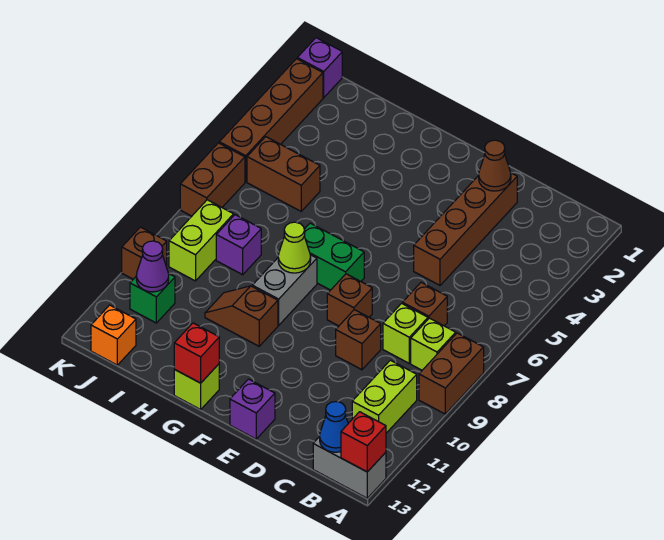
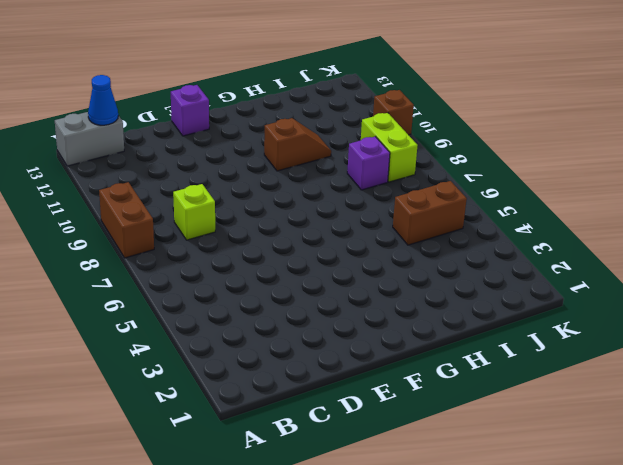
none -> lime 1x1 brick [411,318,456,370]
none -> lime 1x2 brick [352,360,417,433]
none -> brown 1x1 brick [402,282,447,326]

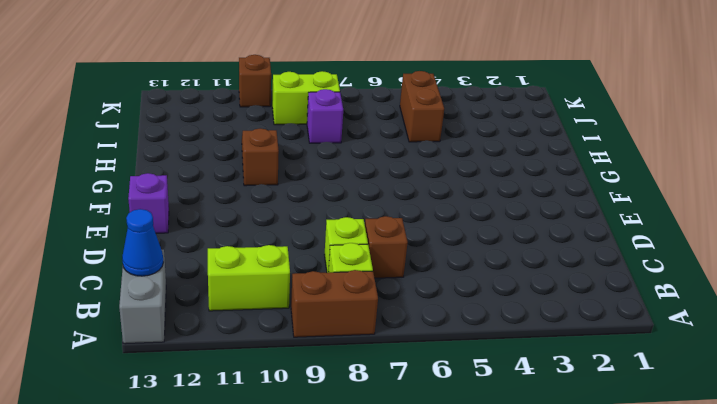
none -> brown 1x4 brick [414,173,517,285]
none -> brown 1x1 brick [336,310,381,370]
none -> brown 1x1 brick [327,274,372,326]

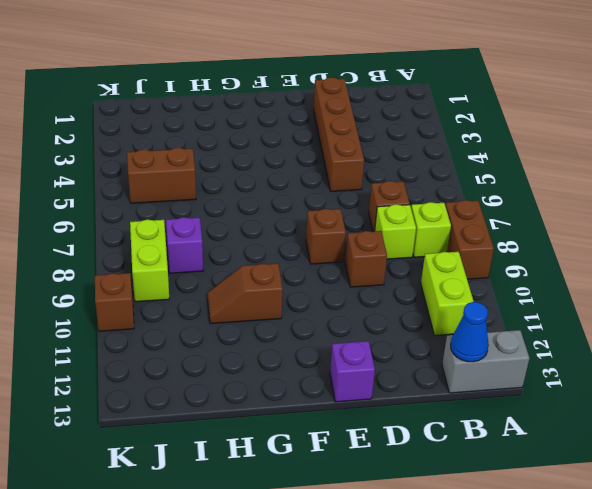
none -> green 1x2 brick [304,223,364,290]
none -> grey 1x2 brick [252,255,317,325]
none -> lime 1x1 brick [174,364,219,409]

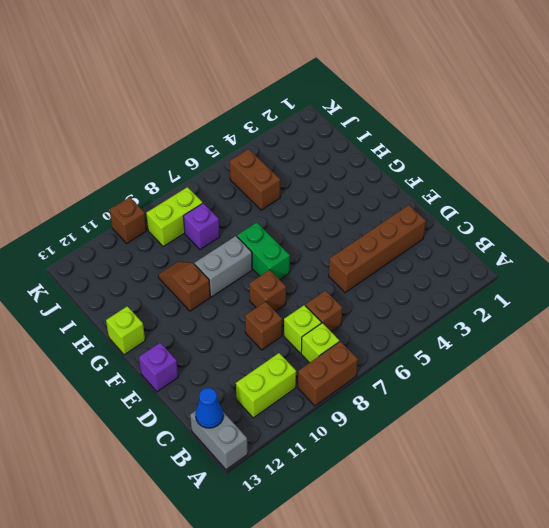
none -> green 1x1 brick [130,273,175,323]
none -> orange 1x1 brick [91,305,136,365]
none -> purple 1x1 brick [297,38,342,98]

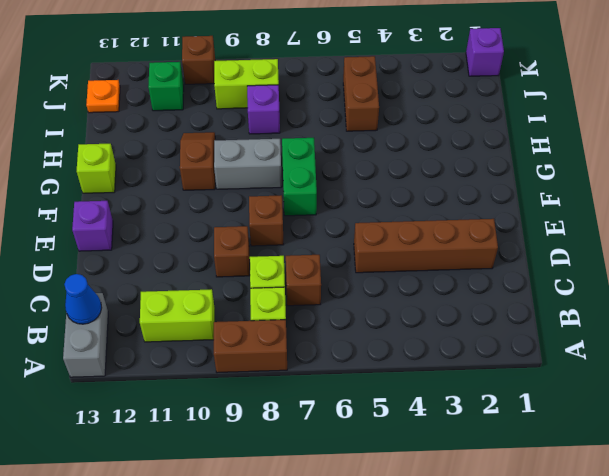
orange 1x1 plate [86,80,120,113] -> orange 1x1 brick [91,305,136,365]
none -> brown 1x4 brick [219,59,323,182]
none -> brown 1x2 brick [180,143,245,216]
none -> red 1x1 brick [341,412,386,472]

